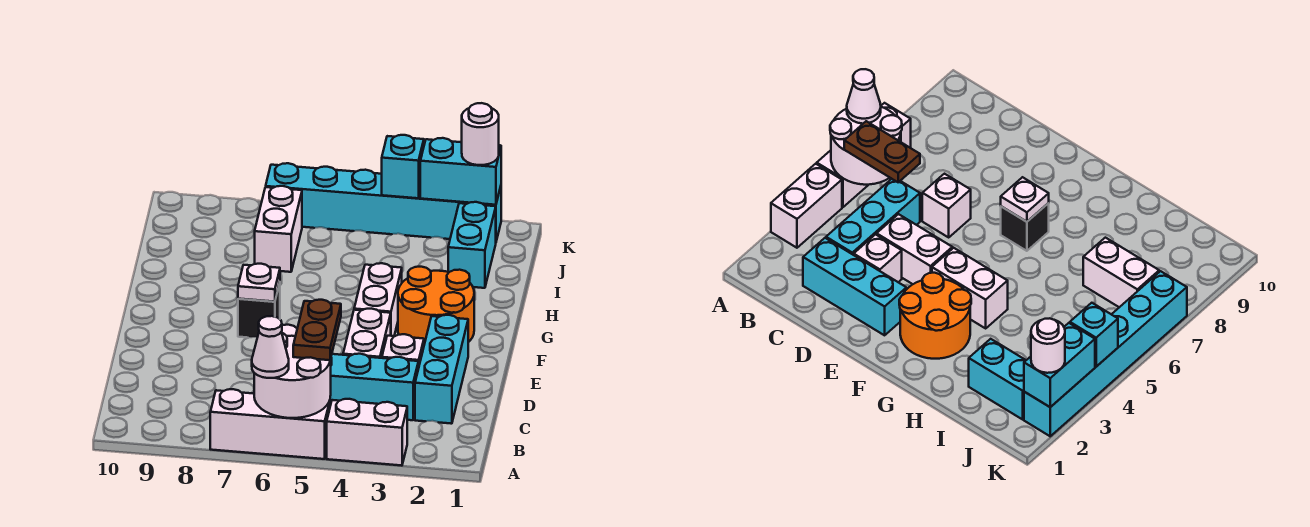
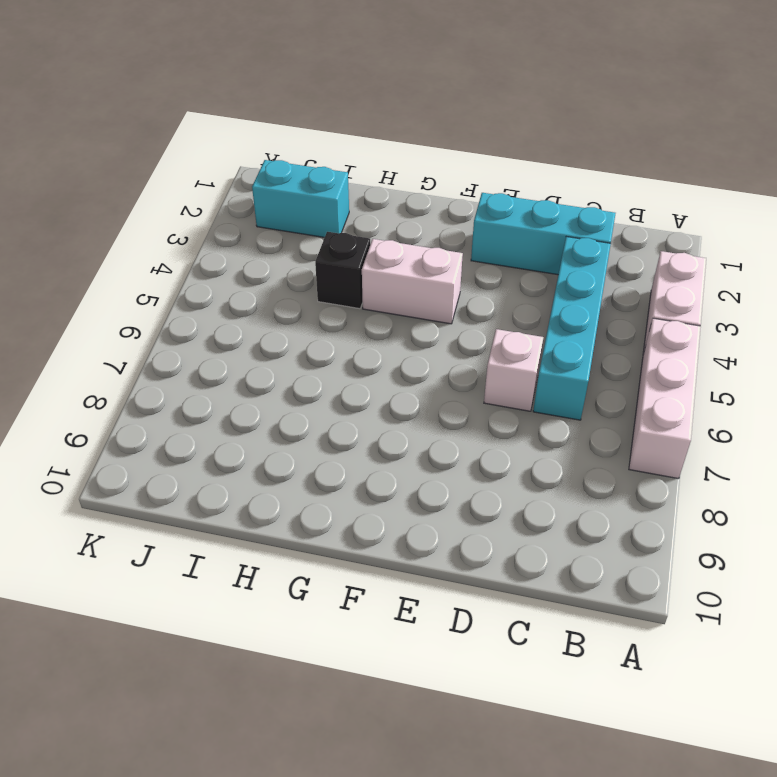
cyan 1x4 brick [533,237,611,420] -> cyan 1x3 brick [330,354,419,420]
black 1x1 brick [315,232,370,309] -> black 1x1 brick moved to [238,283,280,338]
none -> white 1x1 brick [382,334,424,365]
none -> white 1x2 brick [343,309,391,358]
none -> orange 2x2 round brick [398,267,474,344]

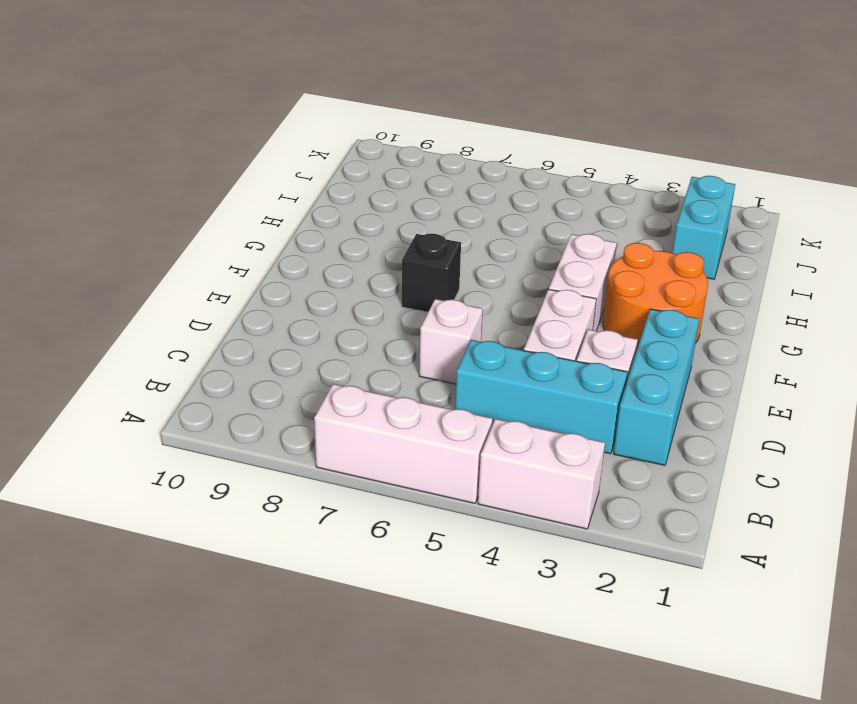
none -> white 1x2 brick [255,186,302,272]
none -> cyan 1x6 brick [266,163,501,241]
none -> white 2x2 round brick [254,333,331,418]

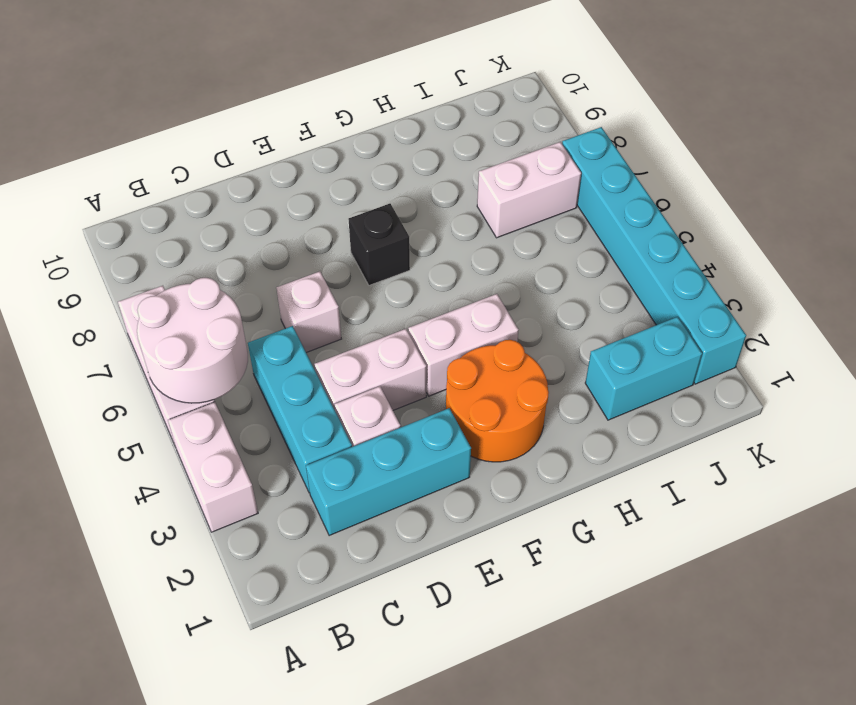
none -> white 1x1 plate [238,264,280,302]
none -> cyan 1x2 brick [420,138,501,205]
none -> cyan 1x1 brick [382,135,424,198]

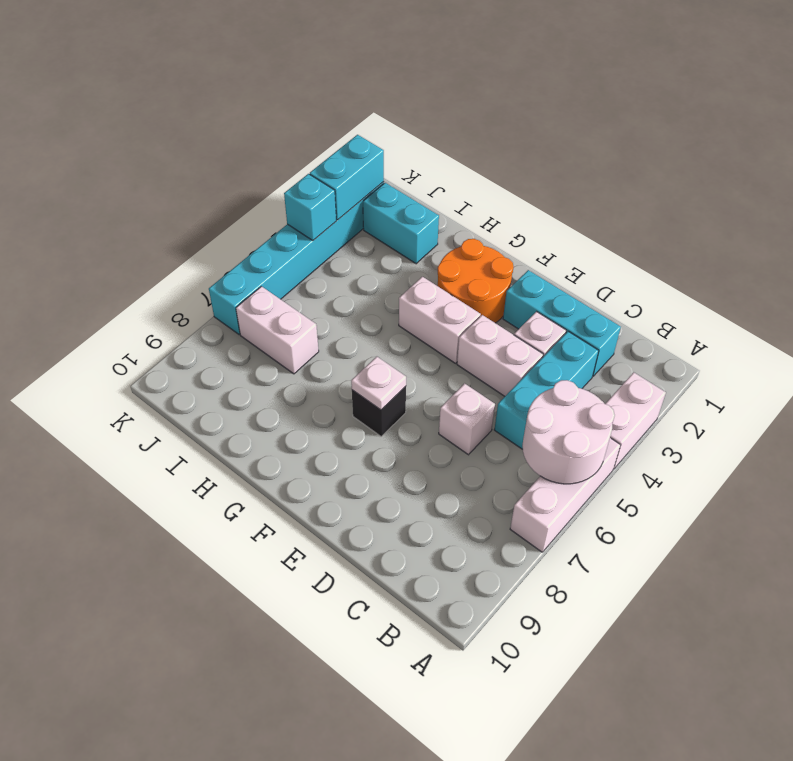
none -> white 1x1 cone [252,316,289,378]
none -> brown 1x2 plate [293,300,341,360]
none -> white 1x1 round brick [462,103,499,165]

